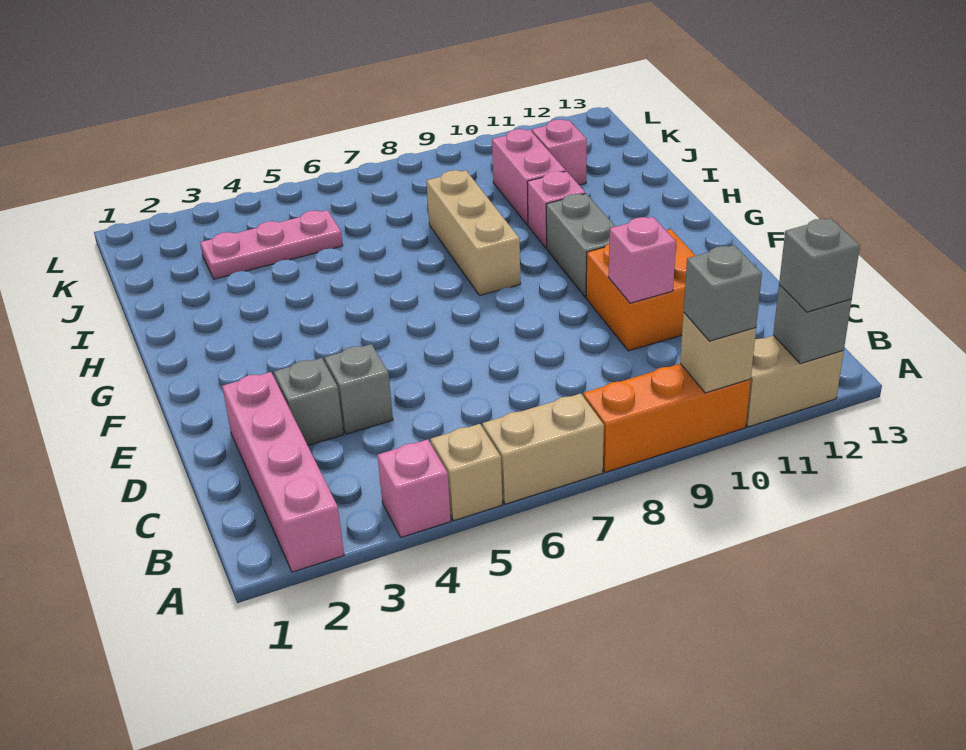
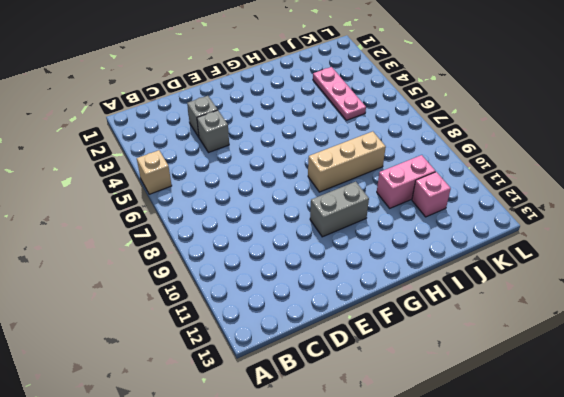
none -> pink 1x4 brick [222,372,344,572]
none -> pink 1x1 brick [377,439,451,537]
none -> tan 1x2 brick [482,393,604,504]

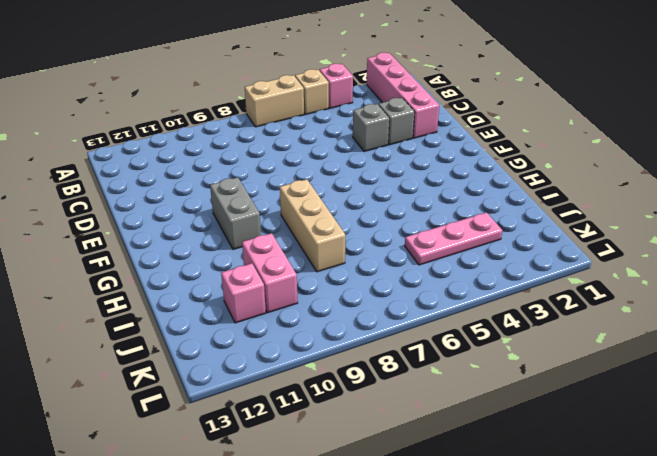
none -> orange 1x3 brick [583,364,751,472]
none -> tan 1x2 brick [746,335,844,427]
none -> orange 2x2 brick [586,229,696,351]

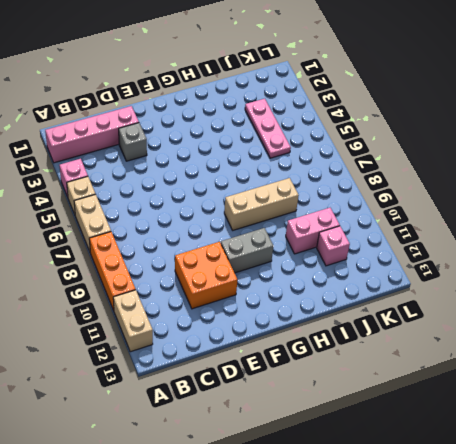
none -> grey 1x1 brick [324,344,393,434]
none -> pink 1x1 brick [527,171,585,248]
none -> tan 1x1 brick [680,313,756,393]

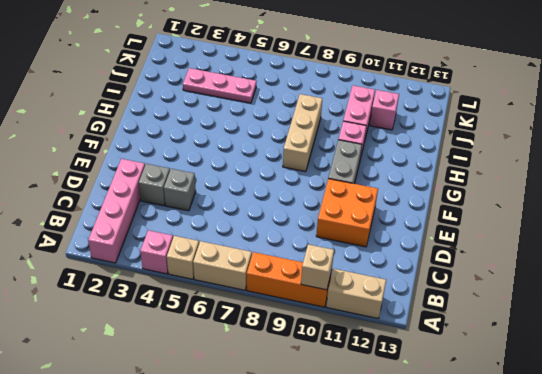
none -> grey 1x1 brick [773,285,852,364]
none -> pink 1x1 brick [608,217,676,303]
none -> grey 1x1 brick [684,245,762,341]

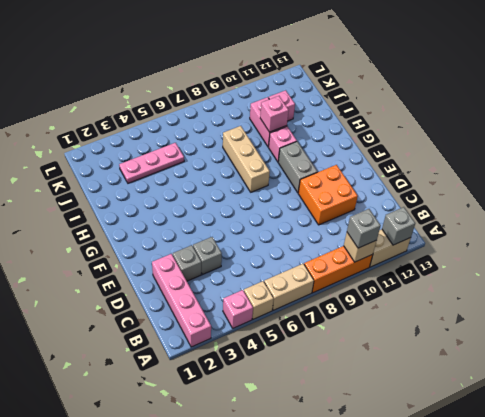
pink 1x1 brick [260,96,289,132] -> pink 1x1 brick moved to [608,217,676,303]
none -> grey 1x1 brick [779,218,860,312]

